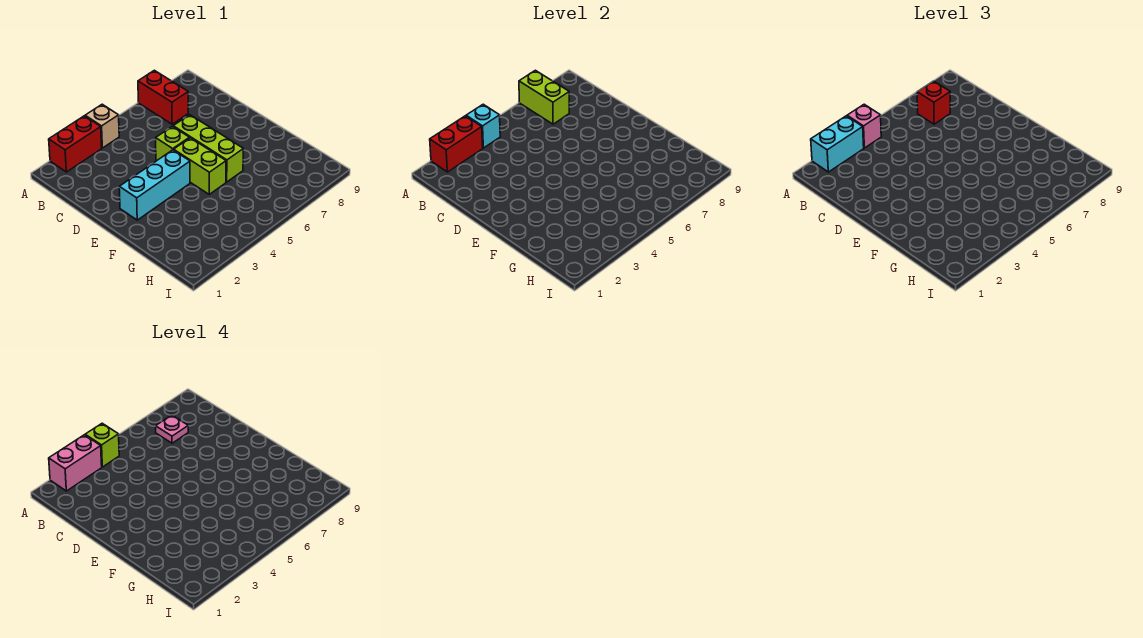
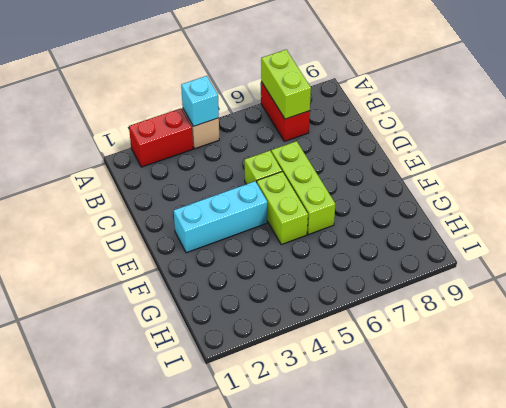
none -> red 1x2 brick [430,116,483,172]
none -> cyan 1x2 brick [811,116,864,172]
none -> pink 1x1 brick [847,104,881,148]

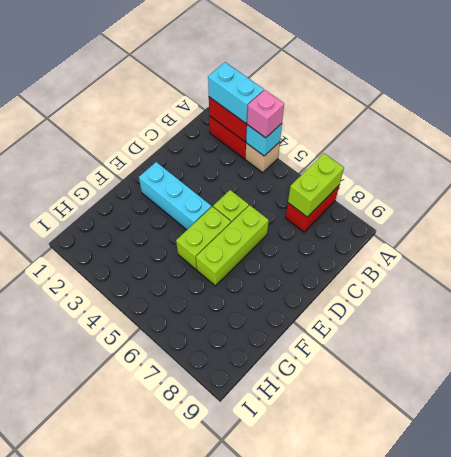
none -> red 1x1 brick [917,81,950,124]
none -> pink 1x2 brick [49,435,102,491]
none -> lime 1x1 brick [85,423,119,467]

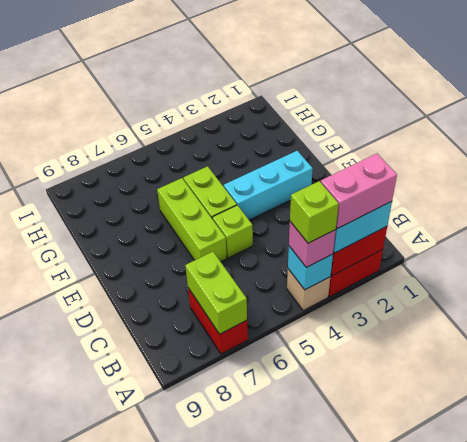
none -> red 1x1 brick [917,81,950,124]
none -> pink 1x1 plate [156,415,188,443]

